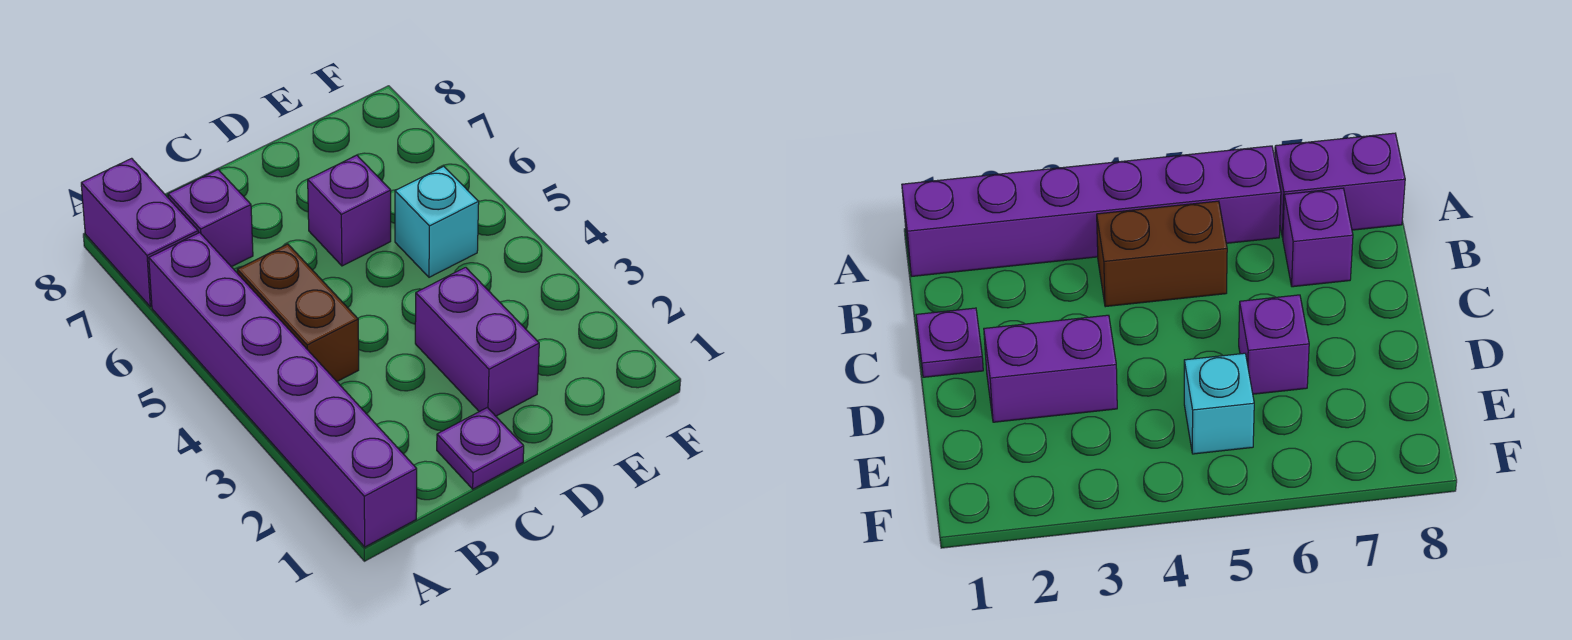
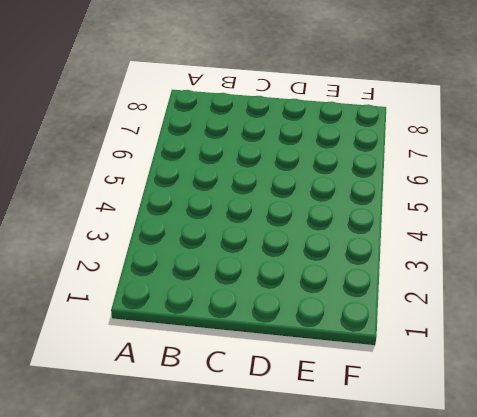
none -> purple 1x6 brick [149,233,417,547]
none -> purple 1x2 brick [81,158,198,307]

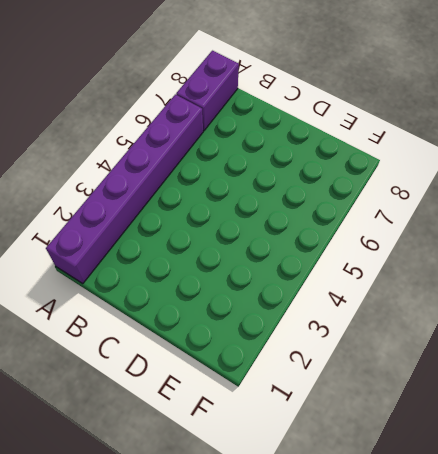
none -> brown 1x2 brick [237,244,359,381]
none -> purple 1x1 brick [168,170,253,267]

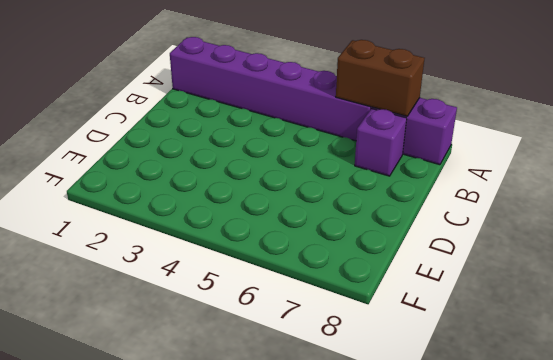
brown 1x2 brick [336,40,425,116] -> brown 1x2 brick moved to [237,244,359,381]
none -> purple 1x1 plate [437,407,524,489]
none -> purple 1x2 brick [415,267,539,416]

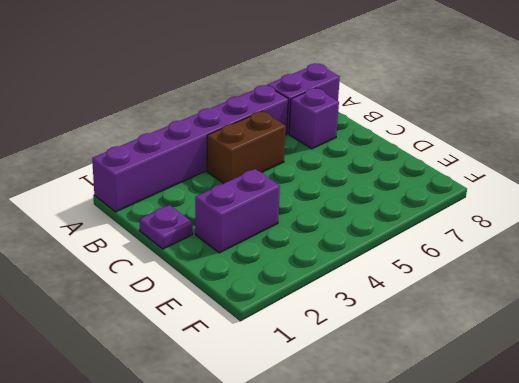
none -> purple 1x1 brick [308,155,391,266]
none -> cyan 1x1 brick [395,166,479,277]

